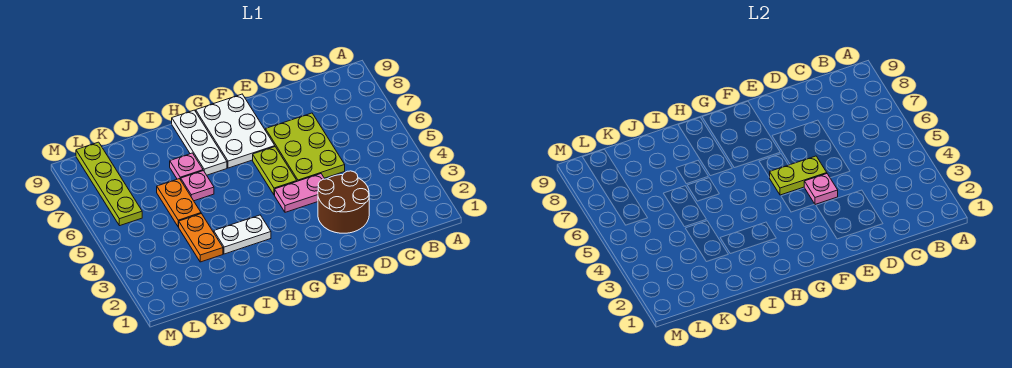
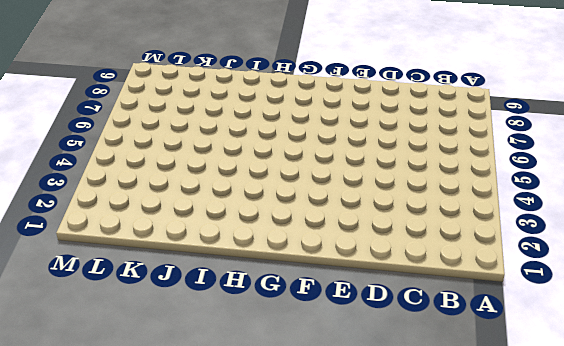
none -> brown 2x2 round brick [318,171,369,233]
none -> lime 2x3 plate [266,113,345,181]
none -> pink 1x2 plate [275,174,324,212]

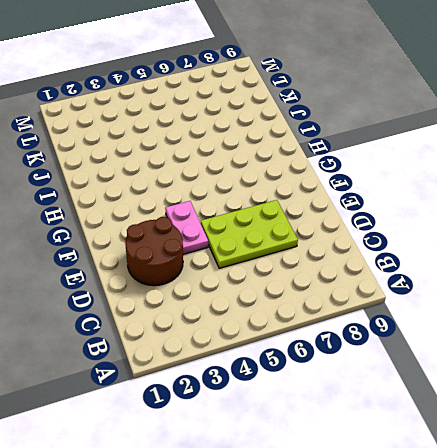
none -> lime 1x2 plate [253,147,297,195]
none -> white 2x3 plate [196,94,275,168]
none -> white 1x2 plate [214,215,271,254]

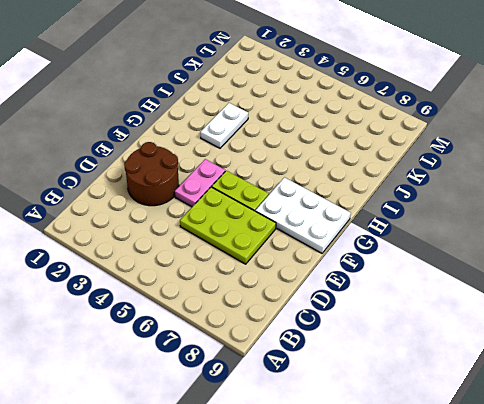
none -> white 1x3 plate [172,110,227,175]
none -> pink 1x1 plate [181,171,214,201]
none -> pink 1x1 plate [170,153,203,180]

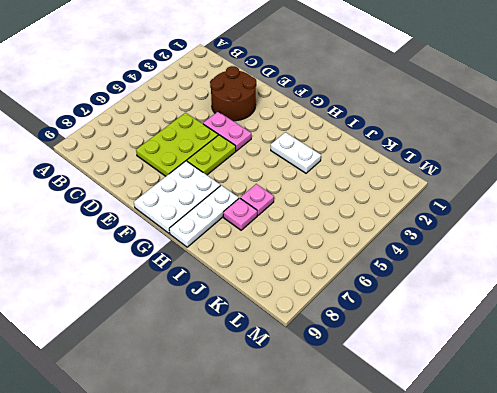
none -> orange 1x2 plate [179,214,223,262]
none -> orange 1x2 plate [157,179,201,227]
none -> lime 1x4 plate [76,142,142,226]

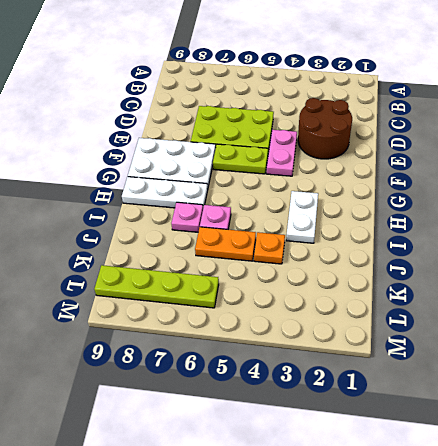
orange 1x1 plate [254,232,285,264] -> orange 1x2 plate [179,214,223,262]
none -> pink 1x1 plate [804,174,838,204]
none -> lime 1x2 plate [769,156,827,195]

